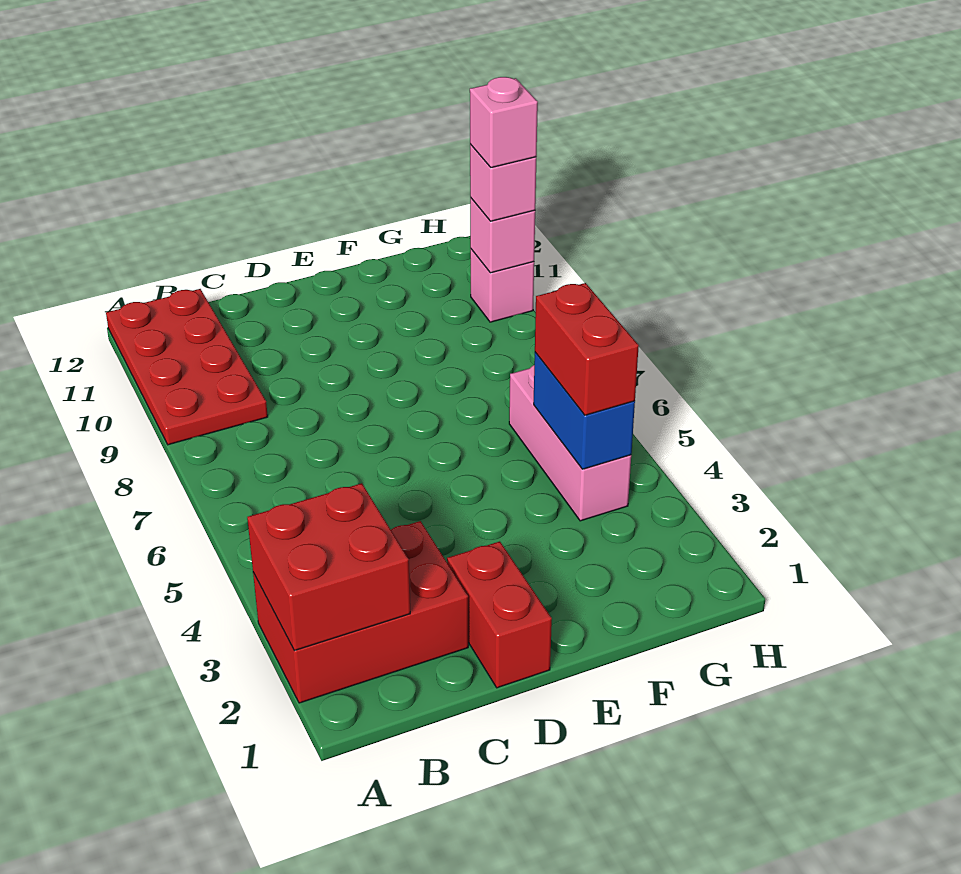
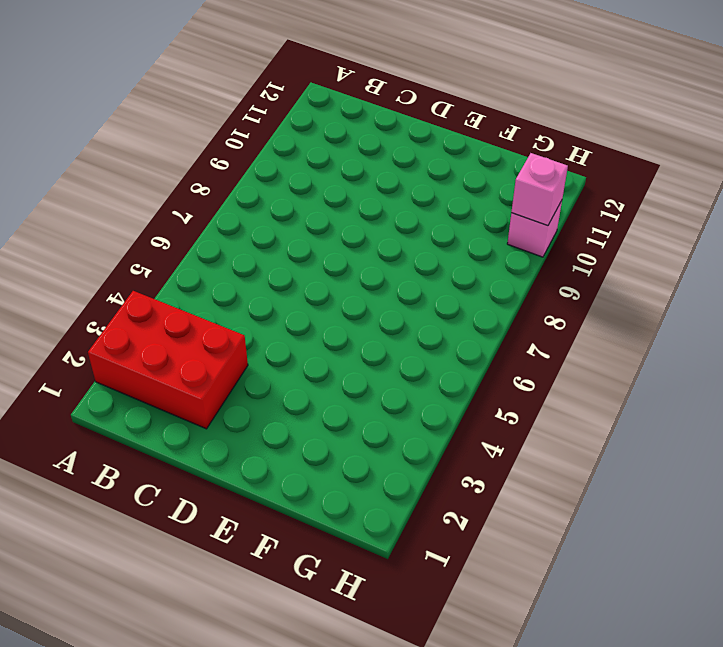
none -> red 2x4 plate [106,289,268,445]
none -> red 1x2 brick [447,541,552,688]

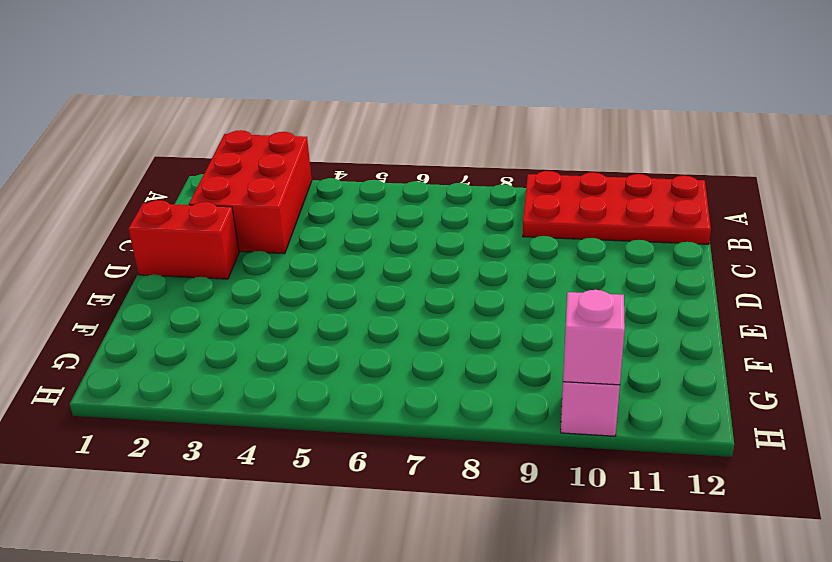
none -> pink 1x3 brick [509,365,631,521]
none -> red 2x2 brick [247,483,410,651]

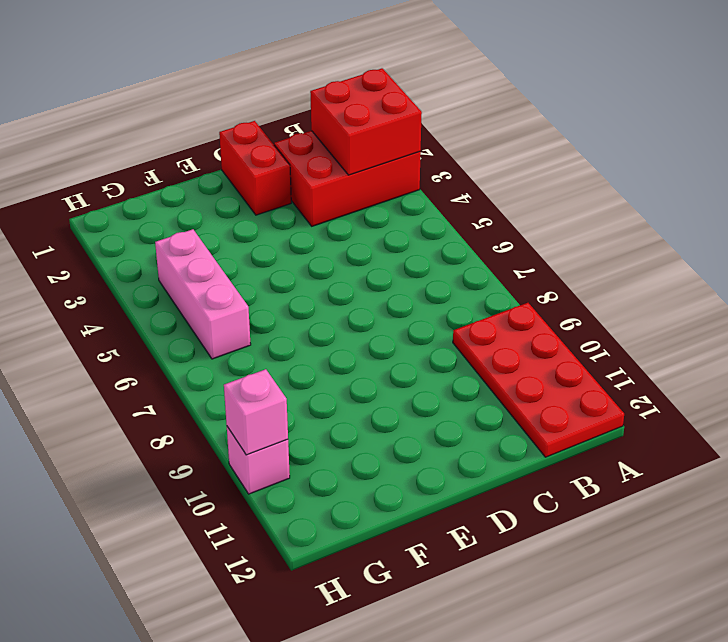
none -> blue 1x2 brick [534,352,635,469]
none -> red 1x2 brick [535,283,639,415]

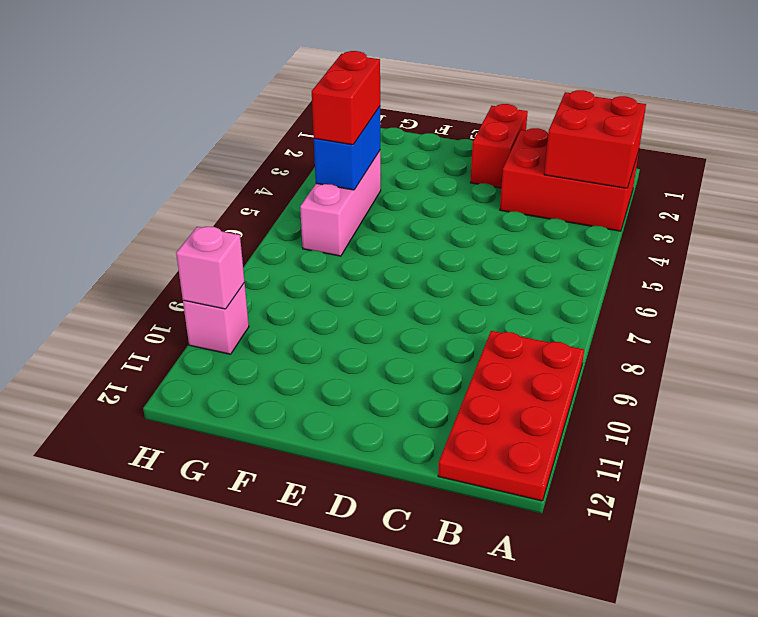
none -> pink 1x1 brick [470,144,536,221]
none -> pink 1x1 brick [470,77,538,168]

